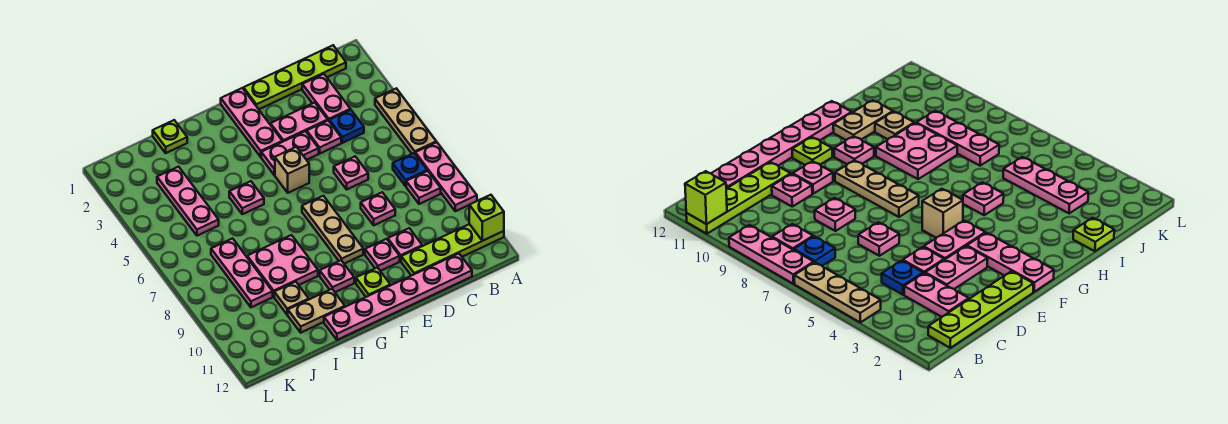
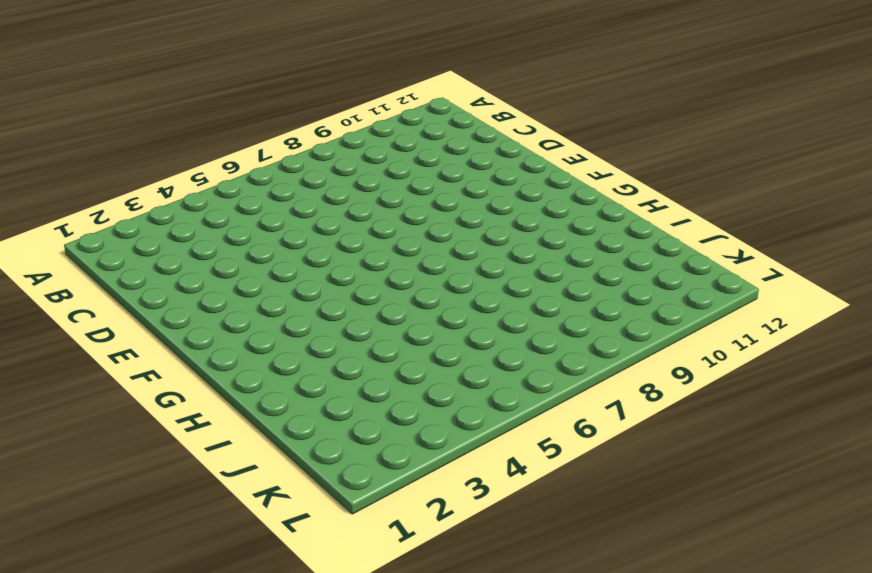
none -> tan 1x3 plate [375,88,436,154]
none -> pink 1x3 plate [415,142,477,211]
none -> lime 1x4 plate [401,224,504,276]

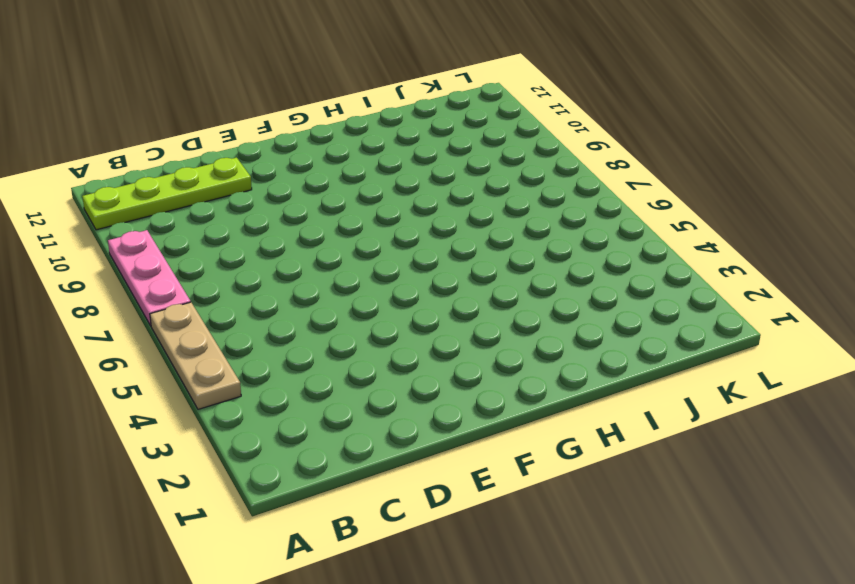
none -> lime 1x4 plate [244,45,346,109]
none -> blue 1x1 plate [393,153,427,186]
none -> pink 1x1 plate [406,171,441,204]

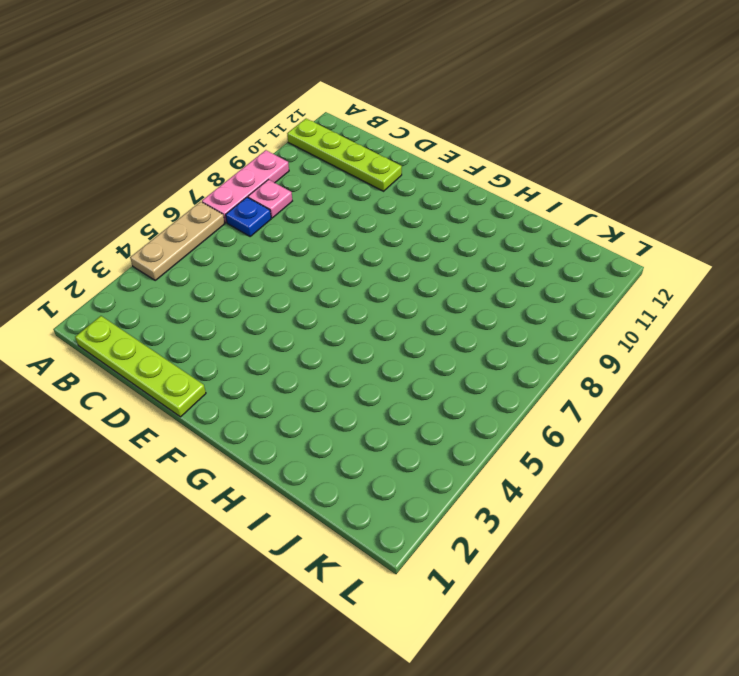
none -> pink 1x2 plate [302,74,350,121]
none -> blue 1x1 plate [329,110,364,143]
none -> pink 1x6 plate [324,254,472,340]

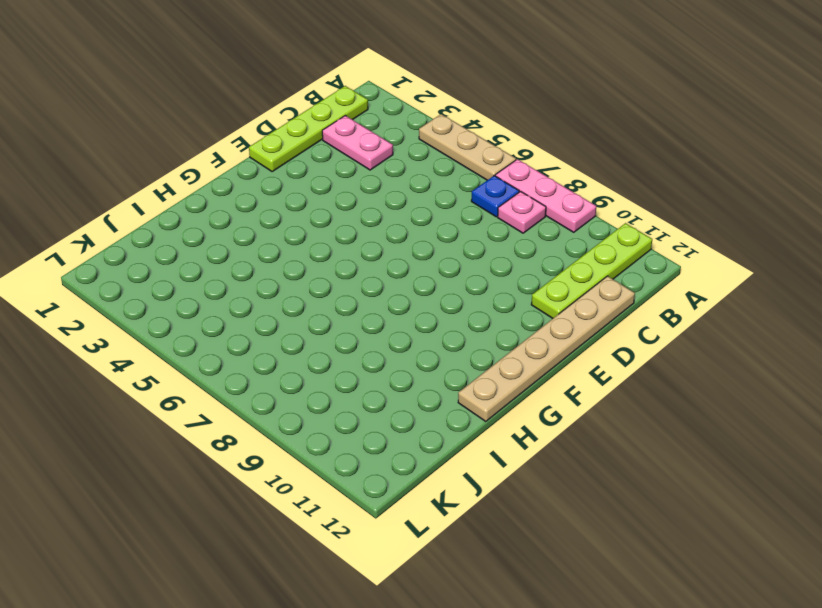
tan 1x6 plate [458,276,635,421] -> pink 1x6 plate [324,254,472,340]
none -> blue 1x1 plate [329,110,364,143]
none -> pink 1x2 plate [271,103,328,142]
none -> pink 1x1 plate [307,121,341,153]

